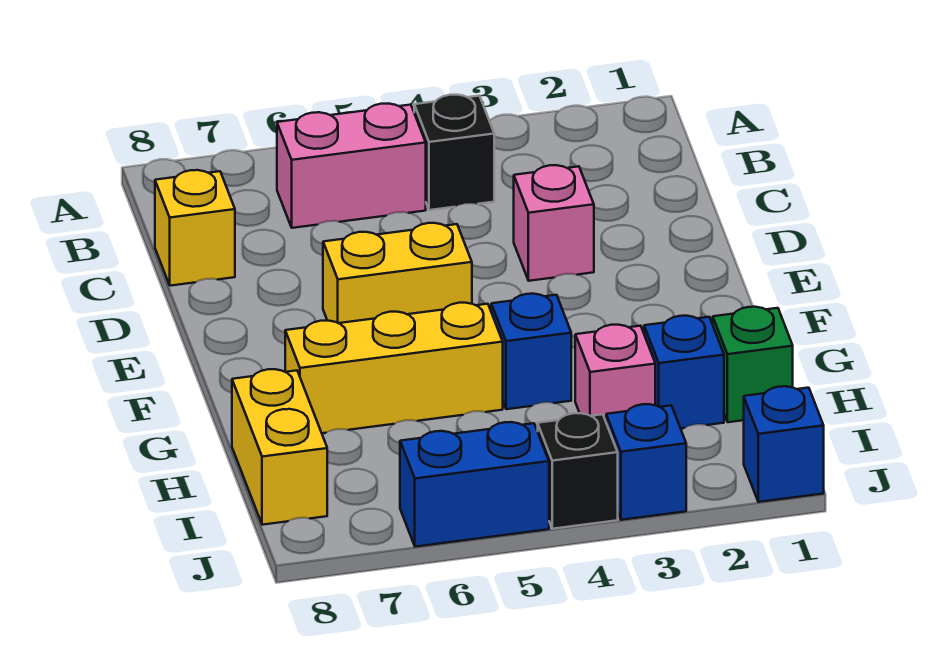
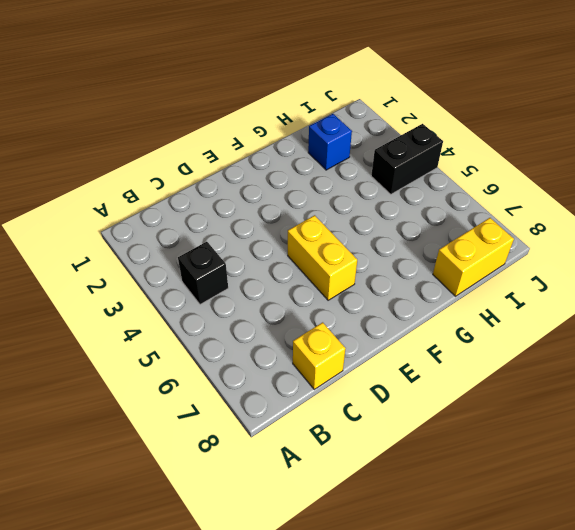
black 1x2 brick [371,124,443,194] -> black 1x1 brick [538,413,618,529]
none -> pink 1x2 brick [277,104,426,228]
none -> pink 1x1 brick [514,165,594,281]
none -> blue 1x1 brick [491,294,571,409]

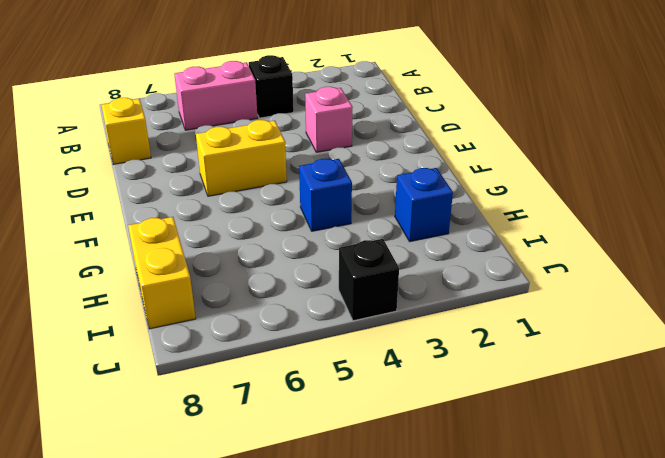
none -> yellow 1x3 brick [285,303,503,433]
none -> green 1x1 brick [713,307,793,422]
none -> pink 1x1 brick [575,325,655,421]

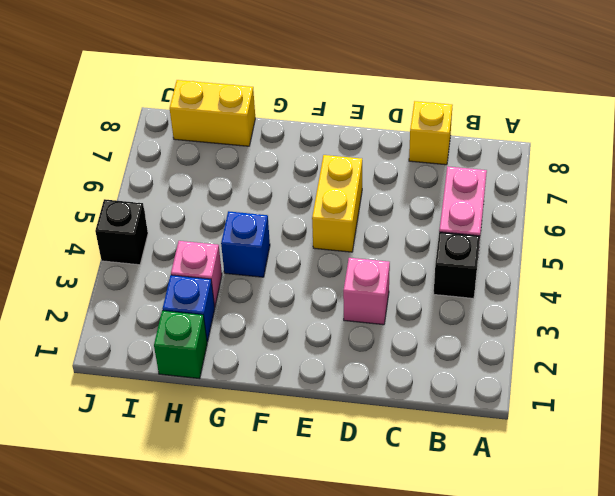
none -> yellow 1x3 brick [285,303,503,433]
none -> blue 1x1 brick [744,386,824,502]
none -> blue 1x1 brick [606,404,686,520]

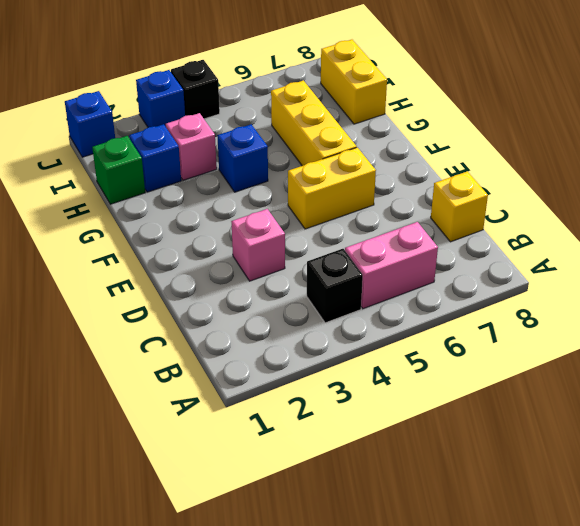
yellow 1x3 brick [271,80,357,166] -> yellow 1x3 brick turned to [285,303,503,433]
none -> blue 1x2 brick [400,422,549,547]

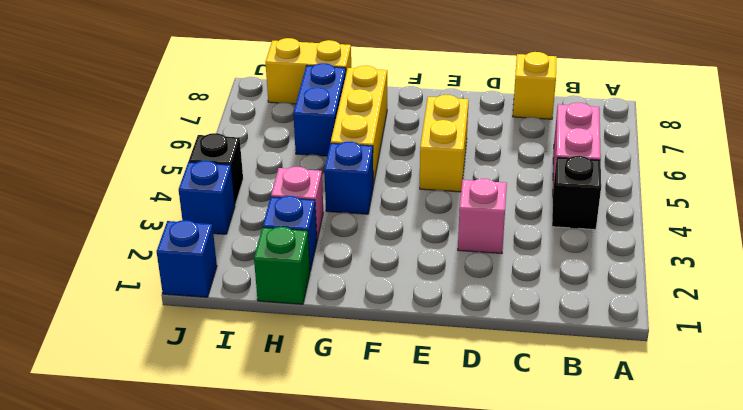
blue 1x2 brick [293,63,346,156] -> blue 1x2 brick moved to [400,422,549,547]

